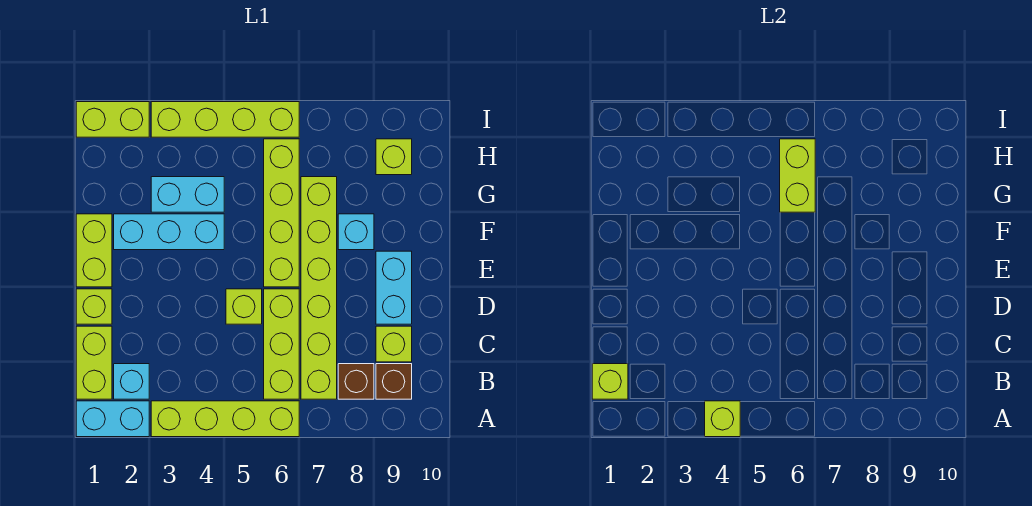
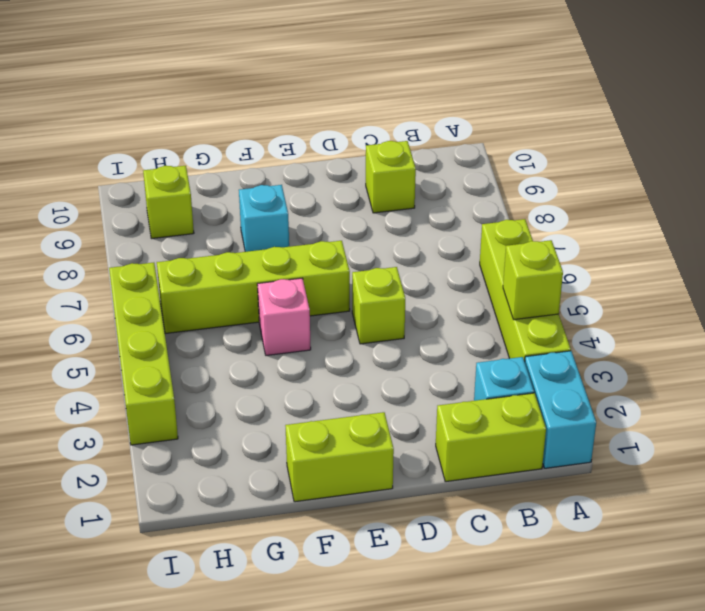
pink 1x1 brick [257,278,311,356] -> none
none -> lime 1x3 brick [264,289,299,399]
none -> lime 1x6 brick [301,177,337,399]
none -> brown 1x1 brick [338,364,374,399]

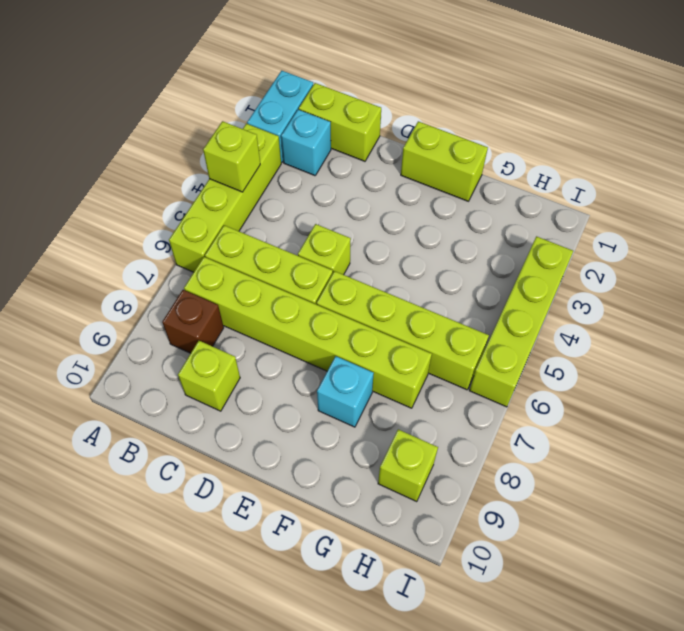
none -> brown 1x1 brick [376,364,412,399]
none -> lime 1x1 brick [76,289,112,324]
none -> cyan 1x2 brick [376,251,412,324]

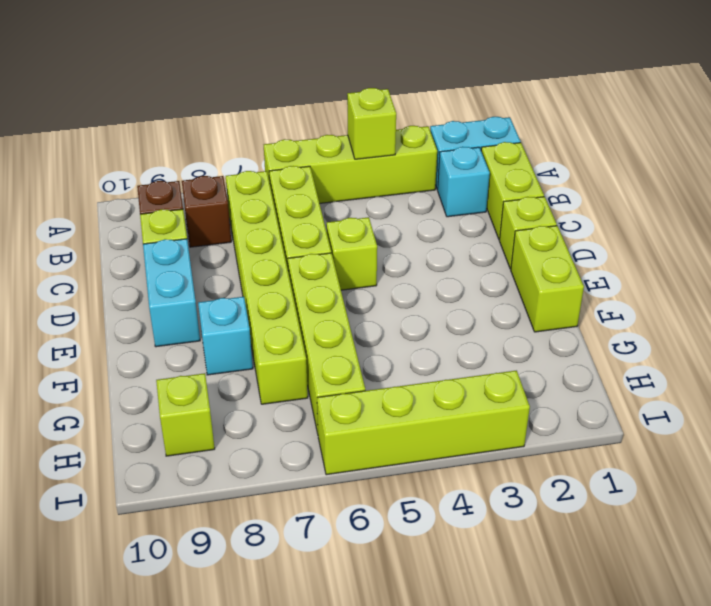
none -> cyan 1x3 brick [114,214,224,250]
none -> cyan 1x2 brick [151,177,224,212]
none -> lime 1x2 brick [76,102,149,137]

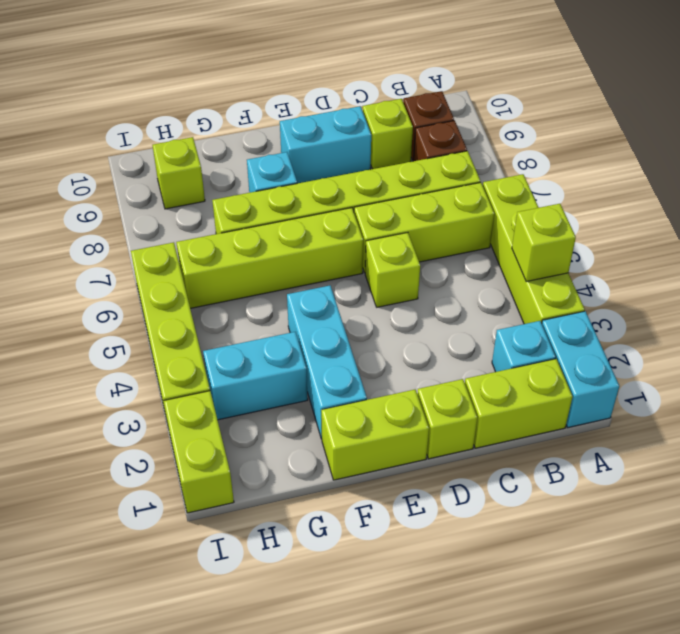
cyan 1x2 brick [203,332,308,420] -> cyan 1x2 brick turned to [151,177,224,212]
none -> lime 1x1 brick [592,364,628,399]
none -> lime 1x2 brick [780,139,815,212]

